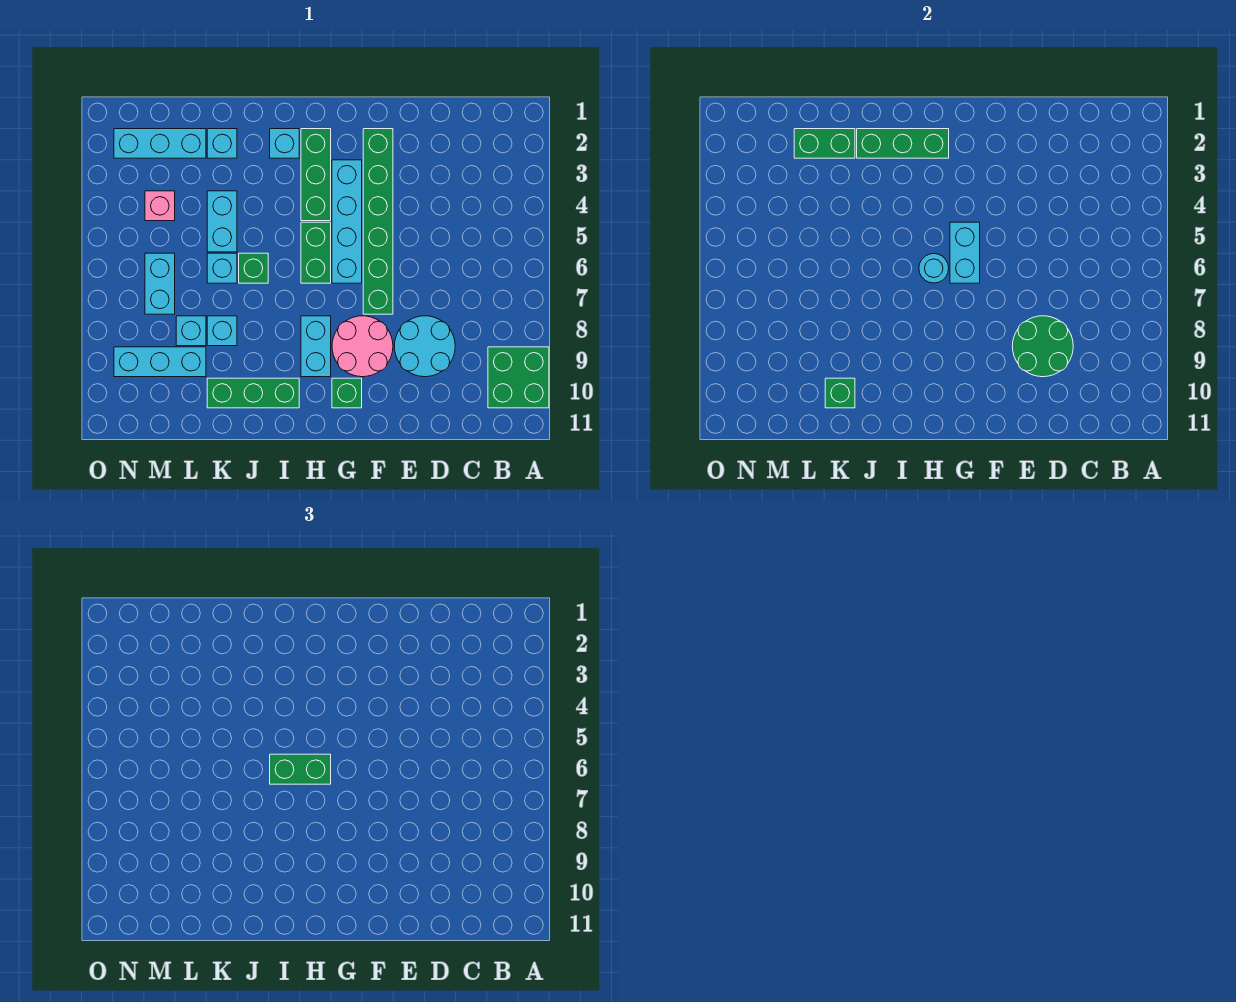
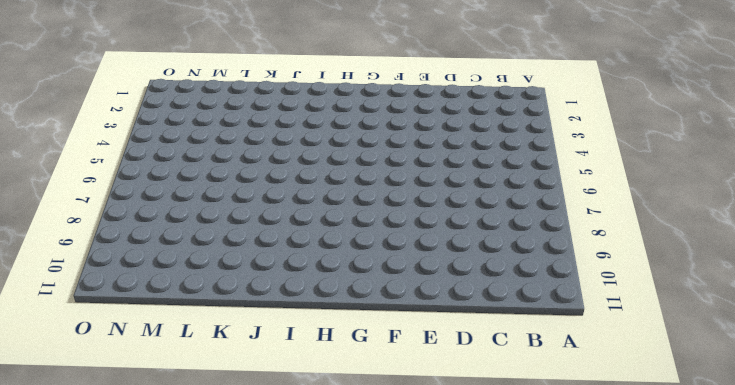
none -> green 2x2 brick [488,347,549,408]
none -> cyan 2x2 round brick [394,316,455,377]
none -> green 1x6 brick [363,129,393,314]

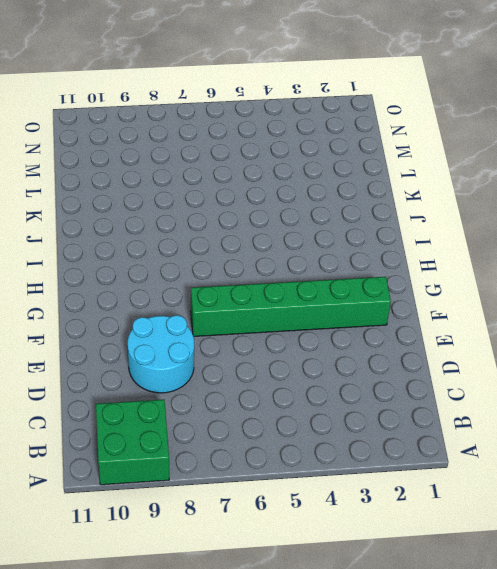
none -> pink 2x2 round brick [332,316,393,377]
none -> cyan 1x4 brick [332,160,362,283]
none -> green 1x1 brick [332,378,362,408]

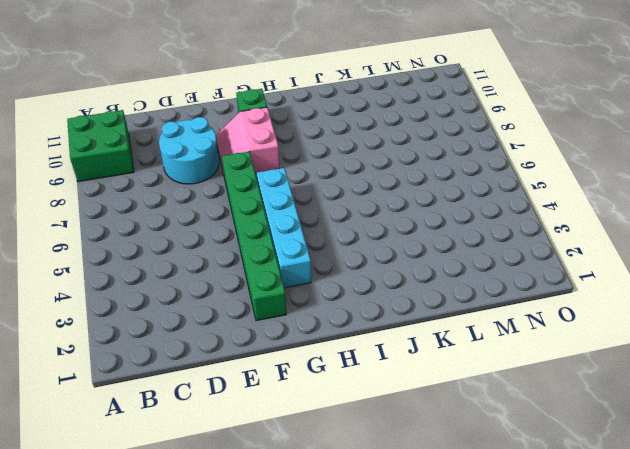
pink 2x2 slope [216,107,279,174] -> pink 2x2 round brick [332,316,393,377]
none -> green 1x3 brick [301,129,331,221]
none -> green 1x2 brick [301,222,331,283]
none -> cyan 1x2 brick [301,316,331,377]

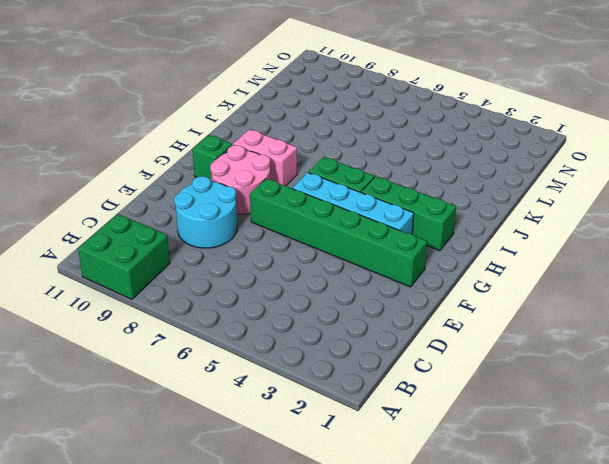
pink 1x2 brick [234,129,297,186] -> cyan 1x2 brick [301,316,331,377]
none -> cyan 1x1 brick [270,129,299,158]
none -> green 1x3 brick [207,378,299,408]
none -> green 1x1 brick [239,253,268,283]

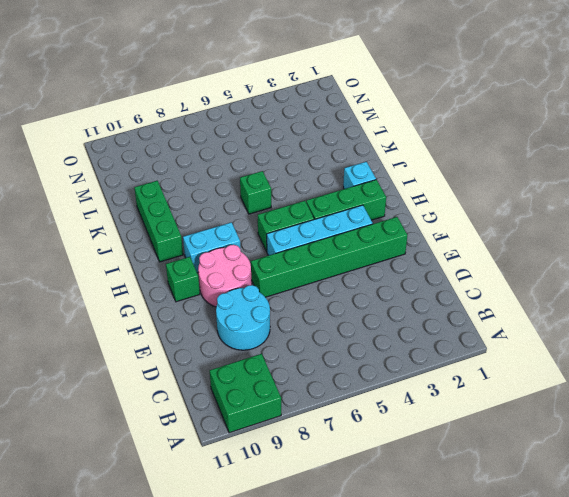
none -> cyan 1x1 brick [207,129,237,158]
none -> cyan 1x2 brick [207,191,237,252]
none -> cyan 1x1 brick [207,253,237,283]

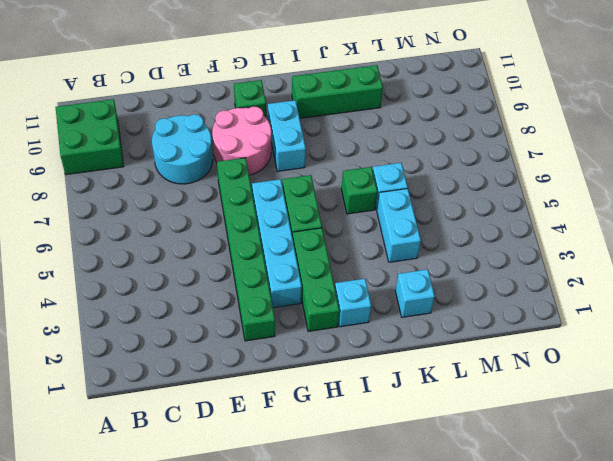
none -> cyan 1x1 brick [207,316,237,346]
none -> cyan 1x3 brick [114,129,206,158]
none -> cyan 1x1 brick [176,316,206,346]

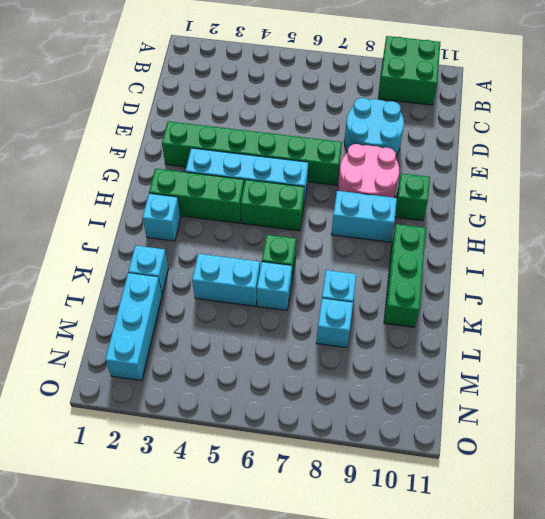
none -> cyan 1x3 brick [114,347,206,377]
none -> pink 1x1 brick [145,191,175,221]
none -> cyan 1x2 brick [145,253,175,314]

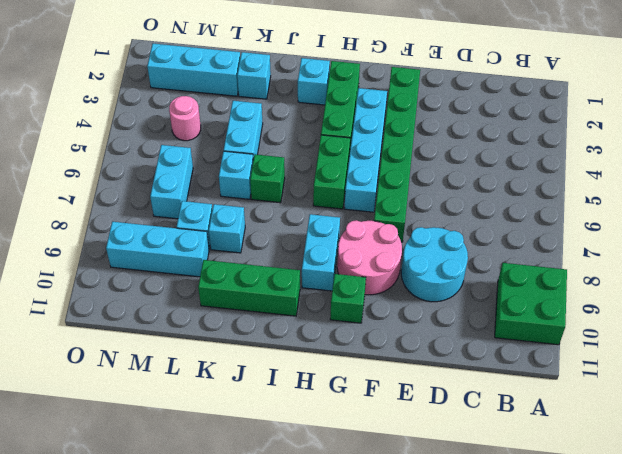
pink 1x1 round brick [169,96,201,141] -> pink 1x1 brick [145,191,175,221]
none -> green 2x2 round brick [1012,316,1073,377]
none -> cyan 1x2 brick [950,222,980,283]
none -> green 1x3 brick [857,129,949,158]

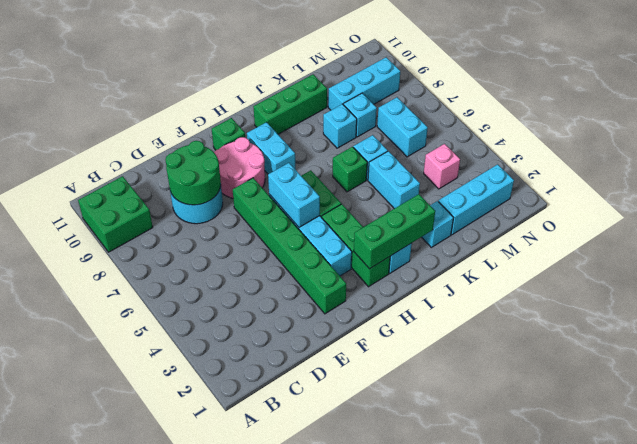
none -> cyan 1x1 round brick [919,254,949,283]
none -> green 1x2 brick [794,129,855,158]
none -> green 1x1 brick [825,378,855,408]

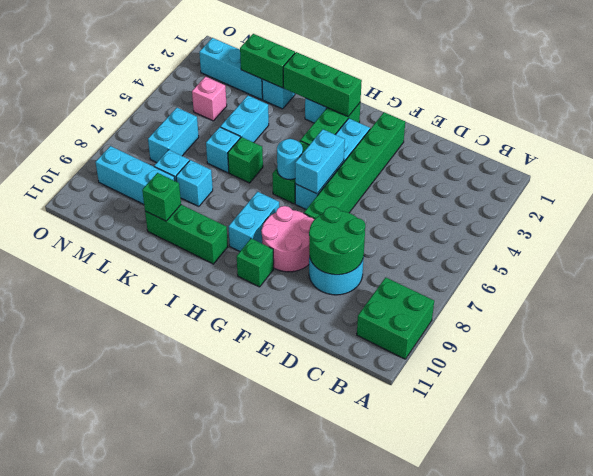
none -> green 1x2 brick [270,754,331,784]

